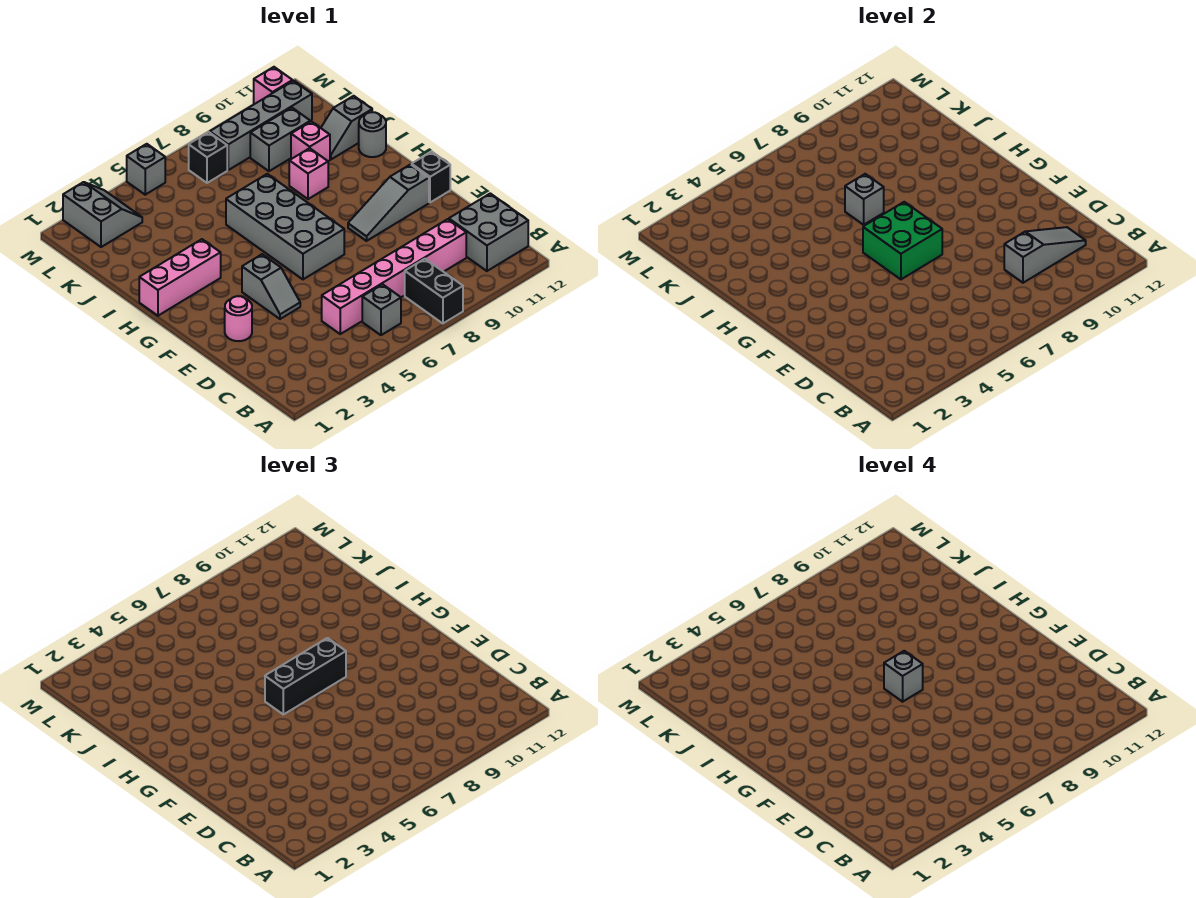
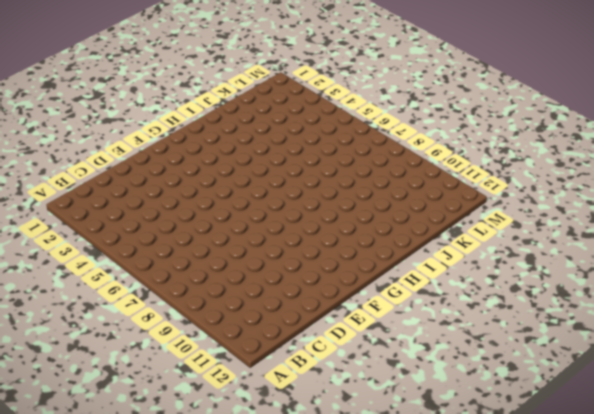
none -> black 1x2 brick [405,259,463,324]
none -> grey 1x1 brick [362,284,401,335]
none -> grey 2x2 brick [449,193,528,271]

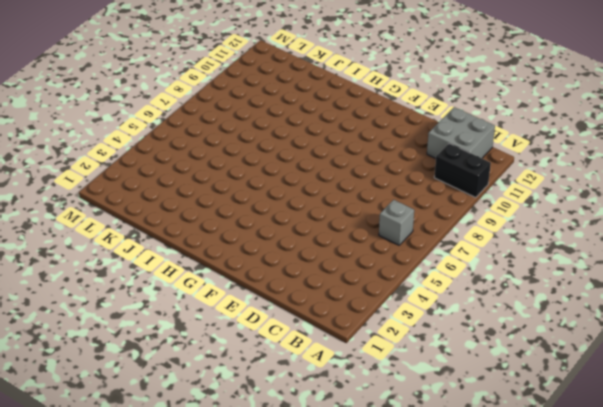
black 1x2 brick [434,143,491,198] -> black 1x2 brick moved to [405,259,463,324]
none -> pink 1x6 brick [322,219,466,334]
none -> pink 1x1 round brick [225,296,252,341]
none -> grey 1x2 slope [242,254,300,319]

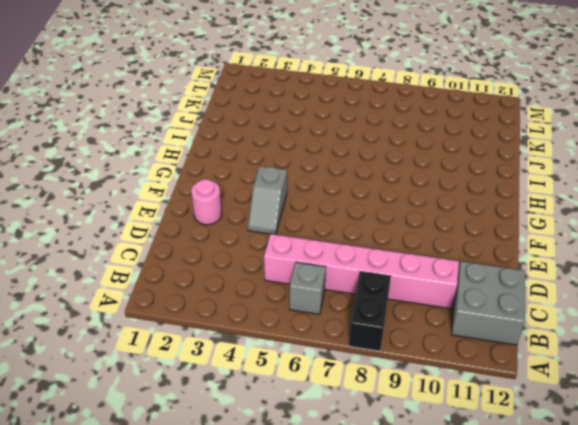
none -> grey 2x4 brick [226,174,344,279]
none -> grey 1x3 slope [348,164,429,241]
none -> black 1x1 brick [412,152,450,202]

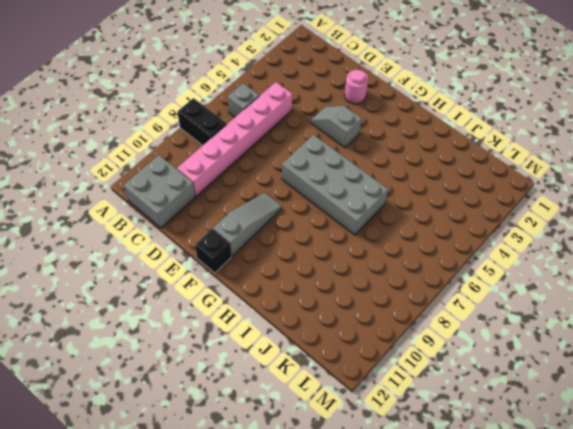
none -> pink 1x3 brick [139,239,221,316]
none -> pink 1x1 brick [289,148,328,199]
none -> grey 1x1 round brick [359,112,386,157]

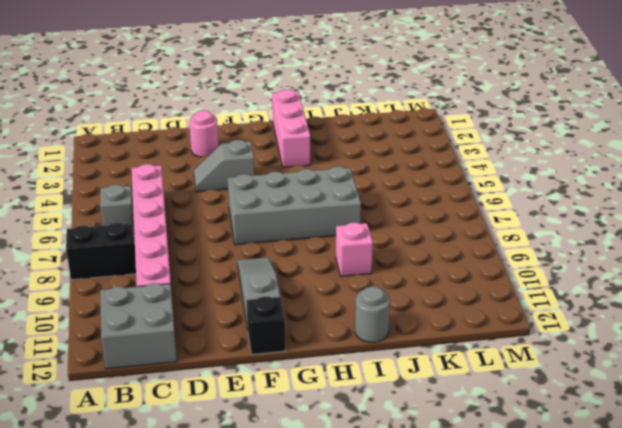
none -> pink 1x1 brick [291,121,330,161]
none -> grey 1x2 slope [321,96,372,159]
none -> grey 1x2 brick [250,108,310,171]

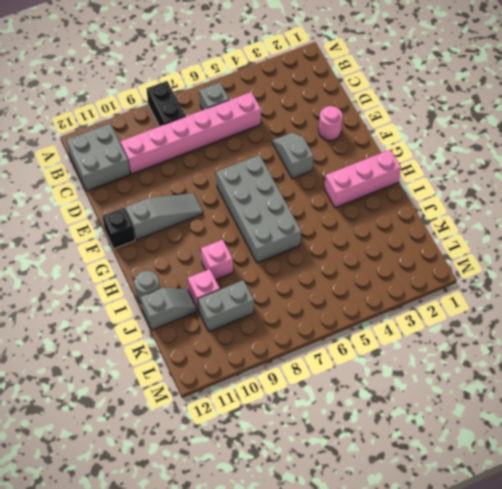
none -> grey 2x2 slope [63,182,142,247]
none -> black 1x1 brick [189,132,227,183]
none -> grey 1x4 brick [210,81,312,170]

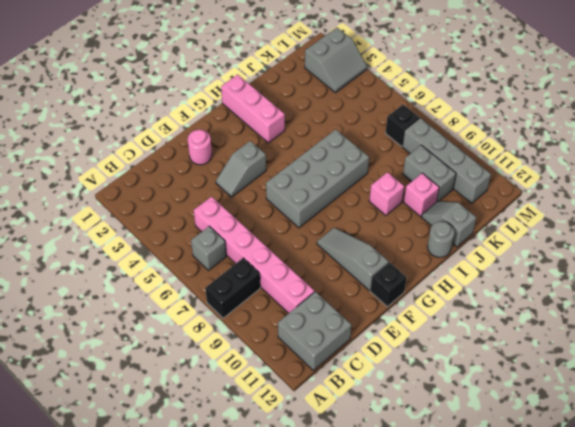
none -> grey 1x1 brick [127,144,165,195]
none -> pink 1x1 brick [254,67,293,104]
none -> grey 1x3 slope [1004,227,1086,283]

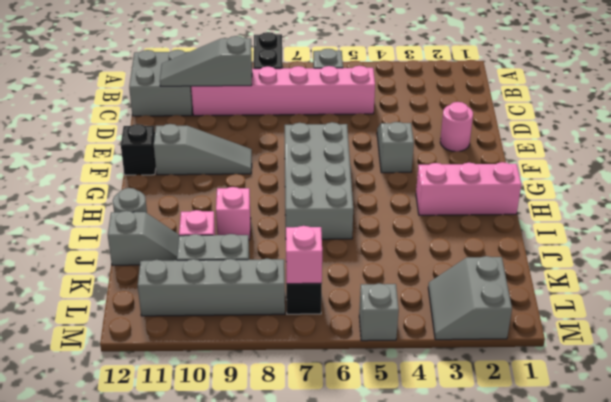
pink 1x1 brick [286,226,322,284] -> pink 1x1 brick moved to [254,67,293,104]
none -> green 2x2 brick [863,202,942,279]
none -> grey 1x1 brick [845,174,884,225]
none -> black 1x3 brick [265,638,346,715]

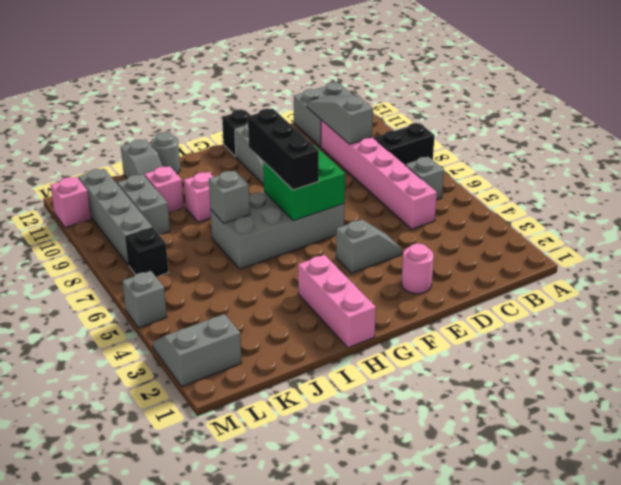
none -> grey 1x1 brick [884,651,923,702]

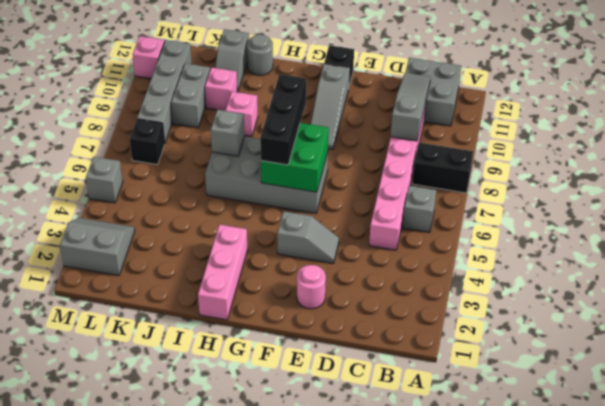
none -> grey 1x1 brick [884,651,923,702]

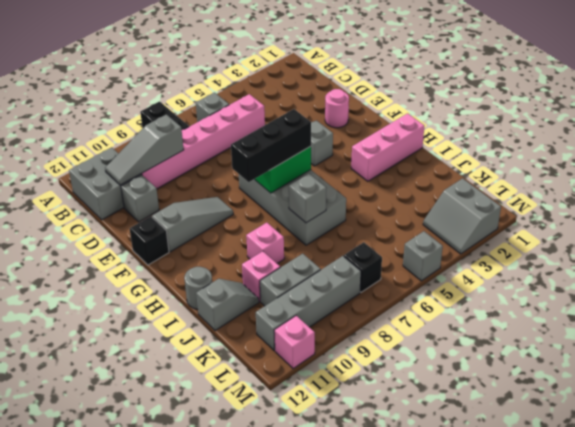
grey 1x1 brick [121,175,159,222] -> grey 1x1 brick moved to [884,651,923,702]

